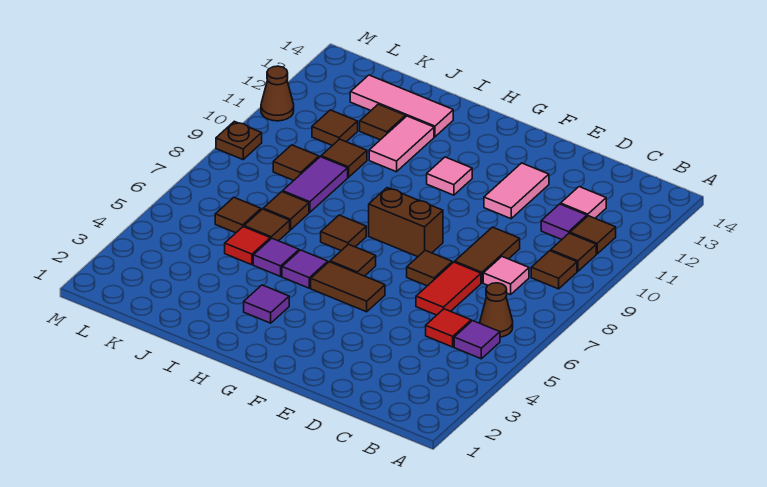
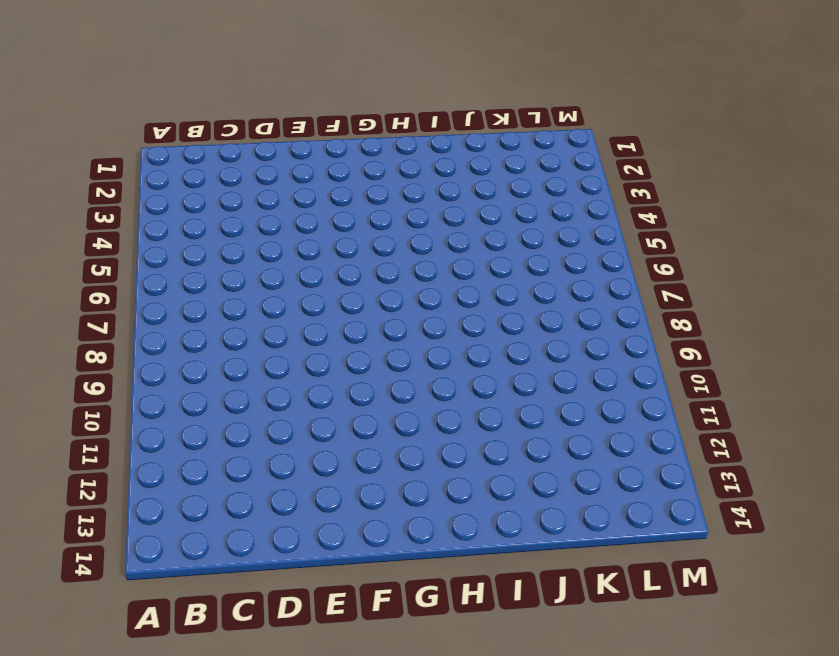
none -> purple 1x1 tile [454,321,500,359]
none -> brown 1x1 cone [480,283,513,337]
none -> brown 1x1 tile [531,251,577,289]
none -> brown 1x1 tile [551,233,596,271]

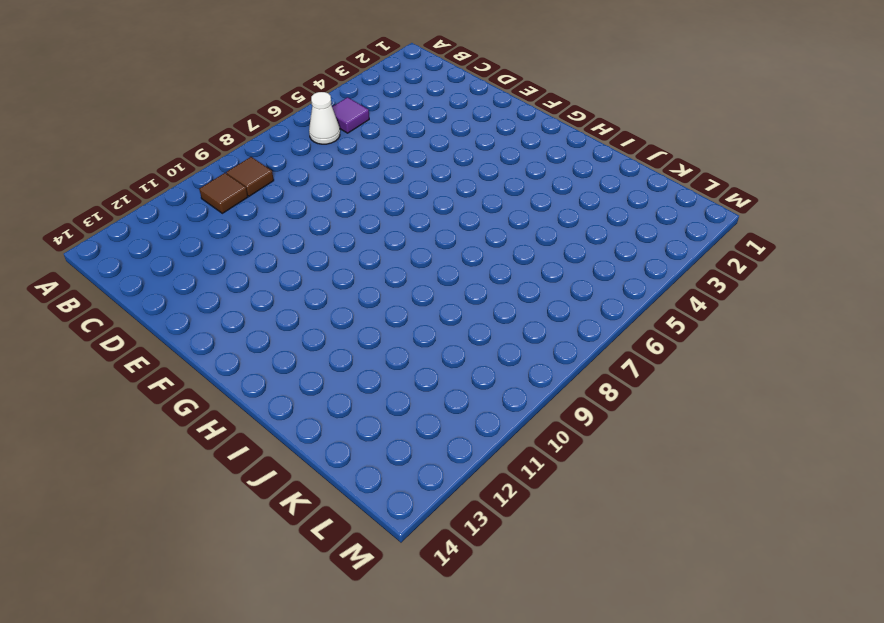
white 1x1 cone [309,92,340,144] -> brown 1x1 cone [480,283,513,337]
none -> brown 1x1 tile [570,216,616,254]
none -> red 1x1 tile [426,309,471,347]
none -> pink 1x1 tile [483,257,529,295]
none -> purple 1x1 tile [541,204,587,239]

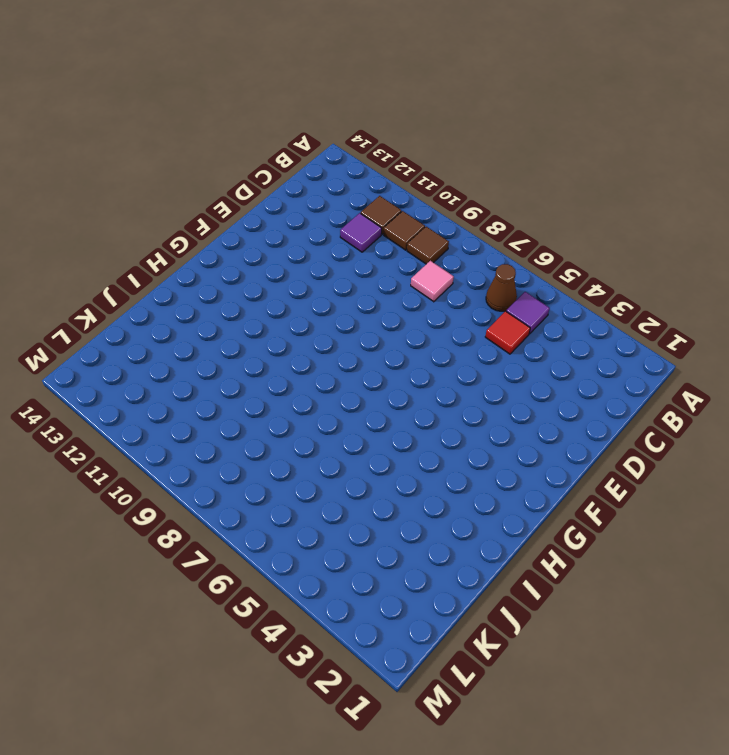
none -> pink 1x1 tile [561,187,606,218]
none -> red 1x2 tile [416,262,481,315]
none -> brown 1x2 tile [455,227,520,283]
none -> brown 1x1 tile [407,250,452,286]

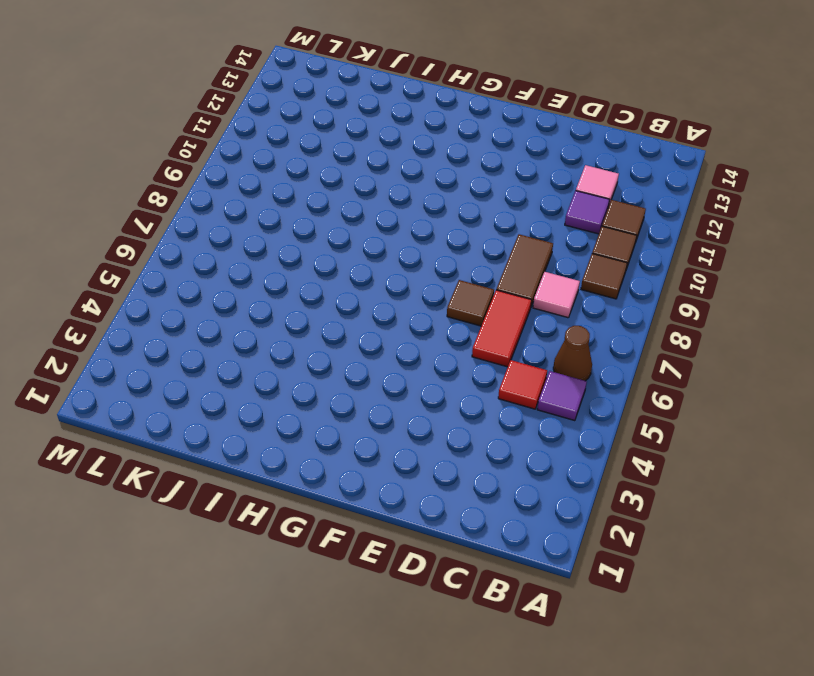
none -> pink 1x2 tile [484,163,549,219]
none -> brown 1x2 tile [311,262,385,312]
none -> brown 1x2 brick [369,188,443,257]
none -> brown 1x1 tile [330,244,376,276]

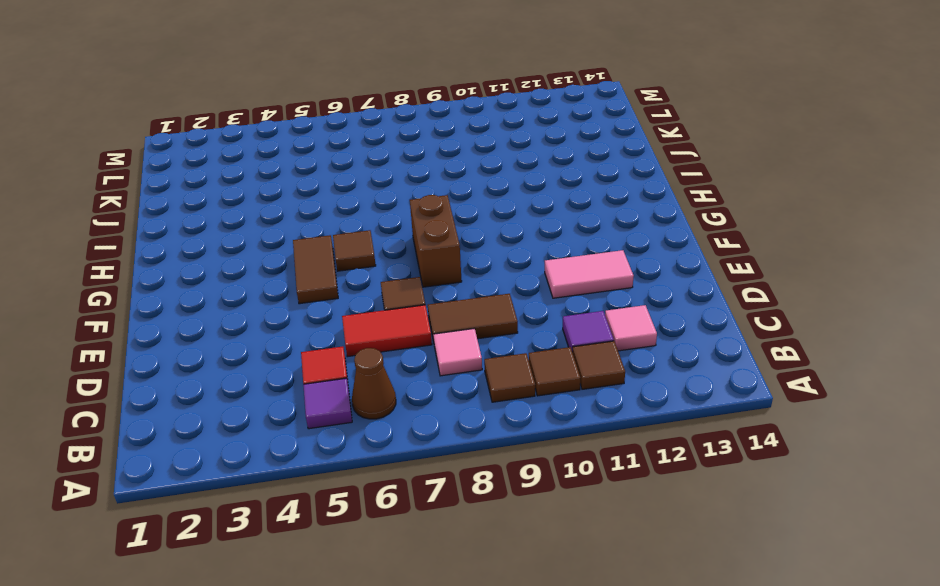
none -> pink 1x1 tile [427,157,472,195]
none -> purple 1x1 tile [244,285,289,323]
none -> purple 1x1 tile [282,250,328,288]
none -> brown 1x1 tile [321,215,366,251]

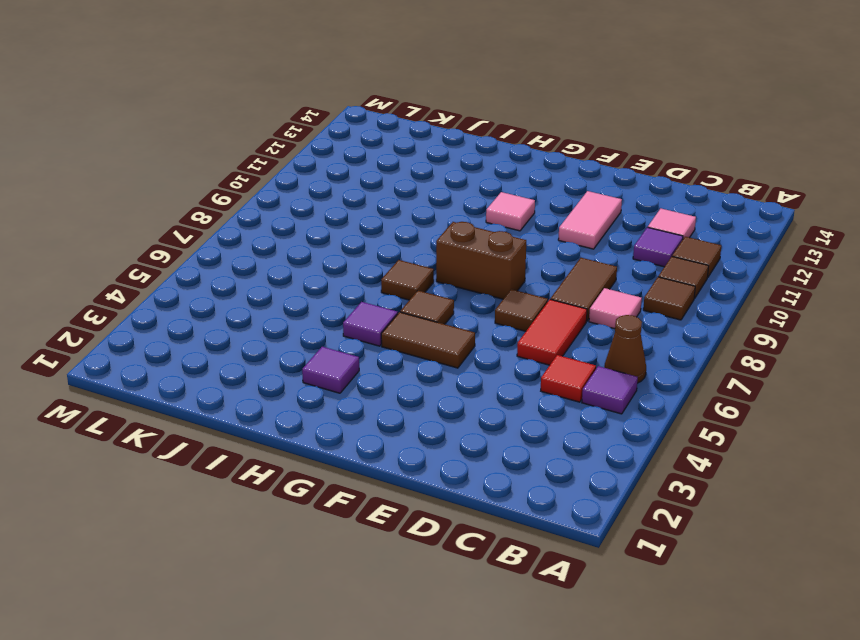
none -> purple 1x1 tile [253,238,299,276]
none -> pink 1x2 tile [369,116,434,172]
none -> pink 1x3 tile [350,75,453,137]
none -> red 1x1 tile [225,227,270,265]

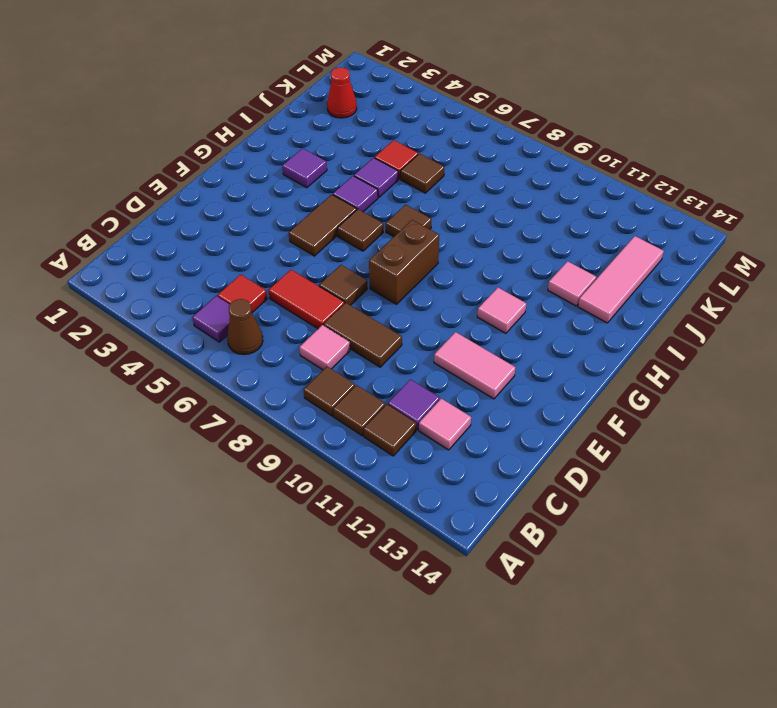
pink 1x1 tile [548,261,596,306] -> pink 1x2 tile [369,116,434,172]
red 1x1 cone [327,67,357,118] -> none
none -> brown 1x1 tile [263,192,309,230]
none -> purple 1x2 tile [283,157,348,212]
none -> brown 1x1 tile [321,139,367,177]
none -> brown 1x1 tile [360,104,405,140]

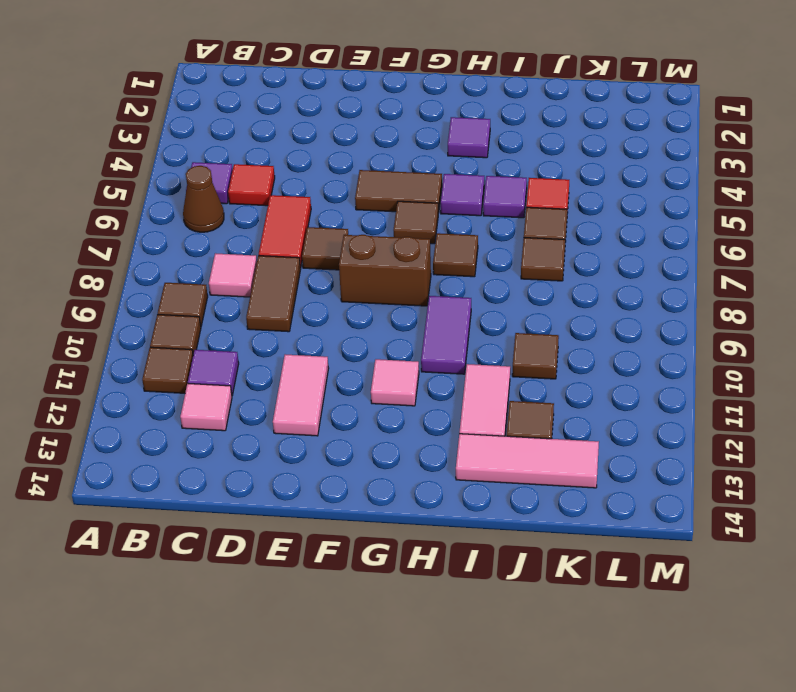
purple 1x2 tile [421,296,471,374] -> purple 1x2 tile moved to [283,157,348,212]
none -> brown 1x1 tile [215,197,261,233]
none -> brown 1x1 tile [273,145,319,180]
none -> brown 1x1 tile [312,110,358,146]
none -> brown 1x1 plate [216,121,262,159]

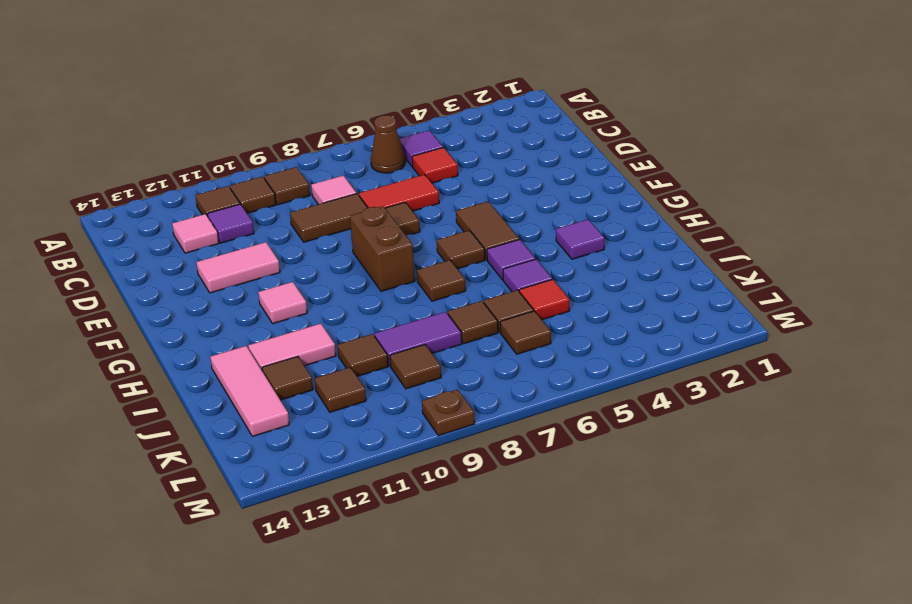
none -> brown 1x1 cone [261,66,294,121]

